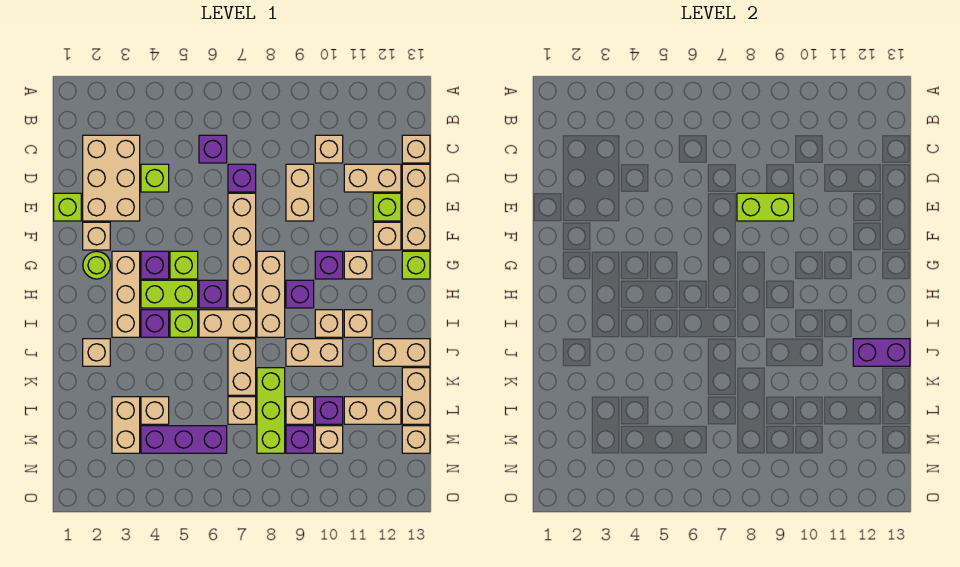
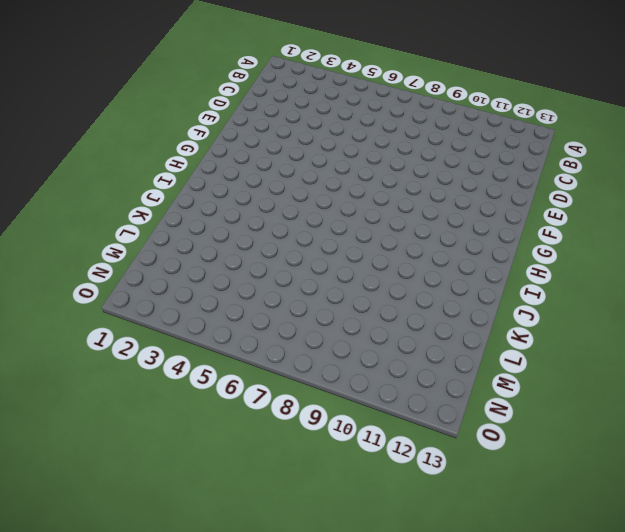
none -> tan 2x3 brick [83,135,140,221]
none -> purple 1x1 brick [199,135,227,163]
none -> tan 1x1 brick [315,135,343,163]
none -> tan 1x1 brick [402,135,430,163]

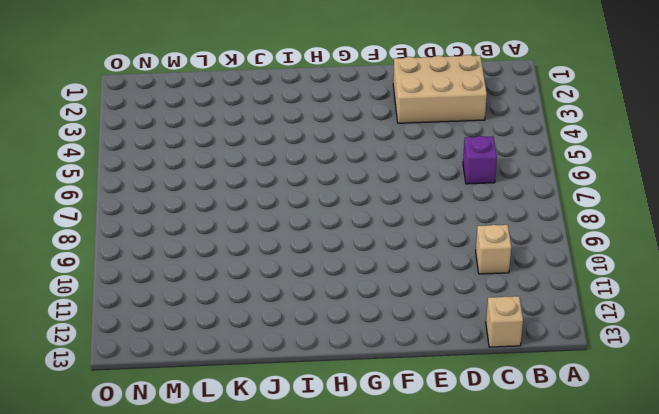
none -> lime 1x1 brick [141,164,169,192]
none -> purple 1x1 brick [228,164,256,192]
none -> tan 1x2 brick [286,164,314,221]
none -> tan 1x2 brick [344,164,401,192]

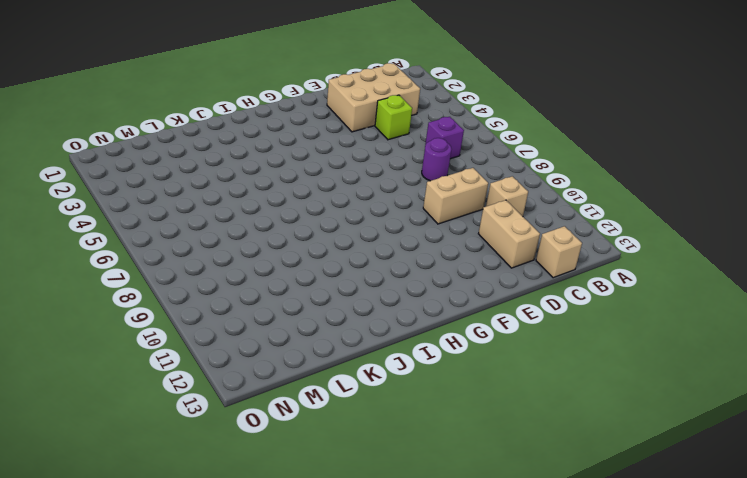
purple 1x1 round brick [422,138,451,181] -> purple 1x1 brick [228,164,256,192]
none -> tan 1x3 brick [402,164,430,250]
none -> lime 1x1 brick [54,193,81,221]
none -> tan 1x4 brick [228,193,256,308]
none -> lime 1x1 brick [373,193,401,221]

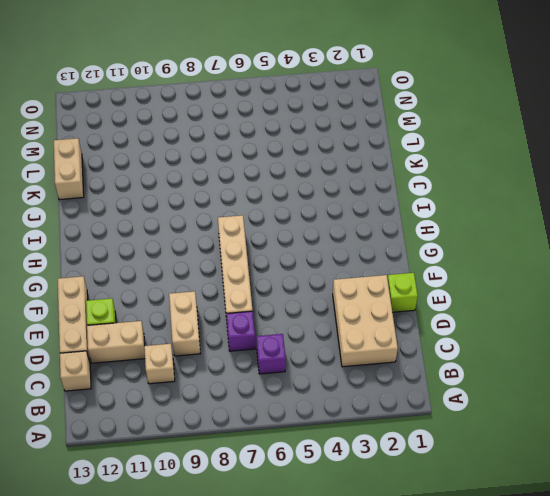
none -> lime 1x1 brick [141,164,169,192]
none -> tan 1x1 brick [83,222,110,250]
none -> tan 1x1 brick [373,222,401,250]
none -> lime 1x1 round brick [83,251,110,279]

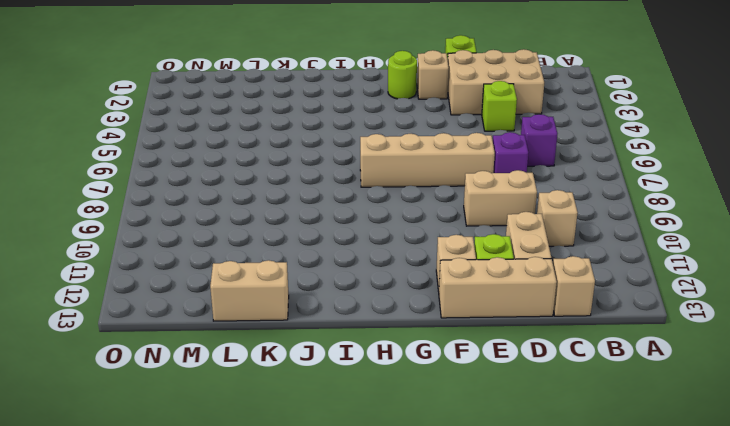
none -> tan 1x3 brick [112,251,140,337]
none -> purple 1x1 brick [141,251,169,279]
none -> lime 1x1 brick [170,251,198,279]
none -> tan 1x3 brick [257,251,285,337]

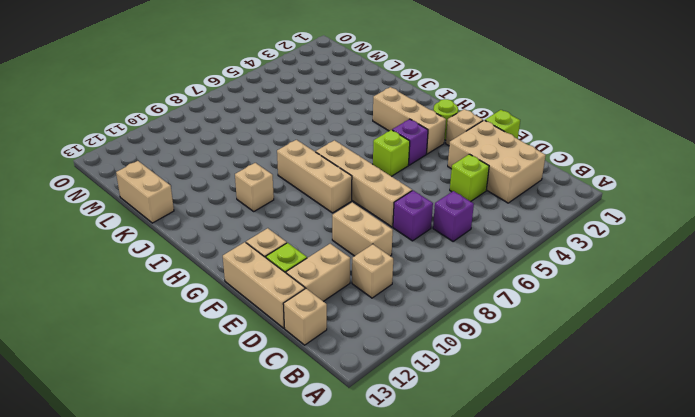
none -> purple 1x1 brick [315,251,343,279]
none -> tan 1x1 brick [344,251,372,279]
none -> lime 1x1 brick [402,251,430,279]
none -> lime 1x2 brick [141,280,198,308]

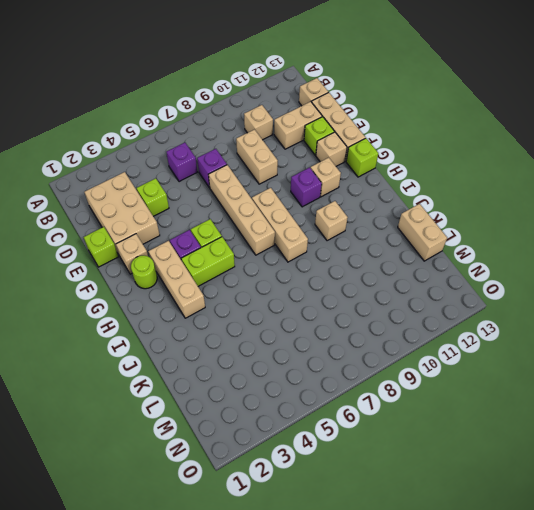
none -> purple 1x1 brick [199,280,227,308]
none -> purple 1x1 brick [286,280,314,308]
none -> purple 1x1 brick [141,310,169,337]
none -> lime 1x1 brick [170,310,198,337]

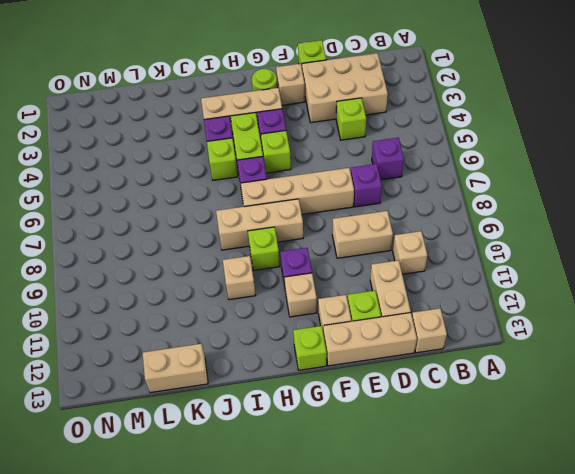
lime 1x1 brick [248,227,280,270] -> purple 1x1 brick [286,280,314,308]
none -> tan 1x2 brick [199,310,256,337]
none -> tan 1x1 brick [344,310,372,337]
none -> tan 1x1 brick [83,339,110,366]
none -> tan 1x2 brick [228,339,256,395]

